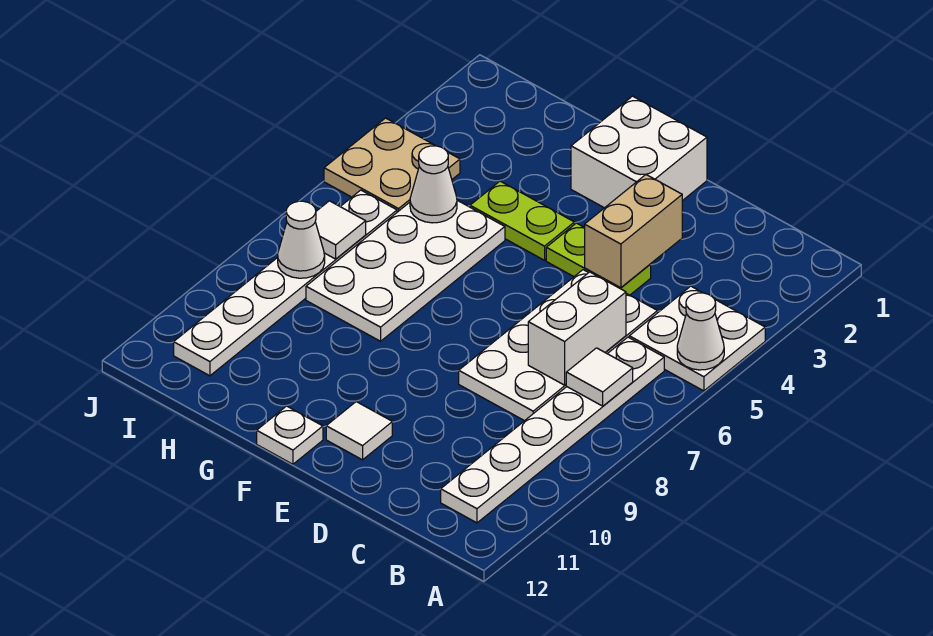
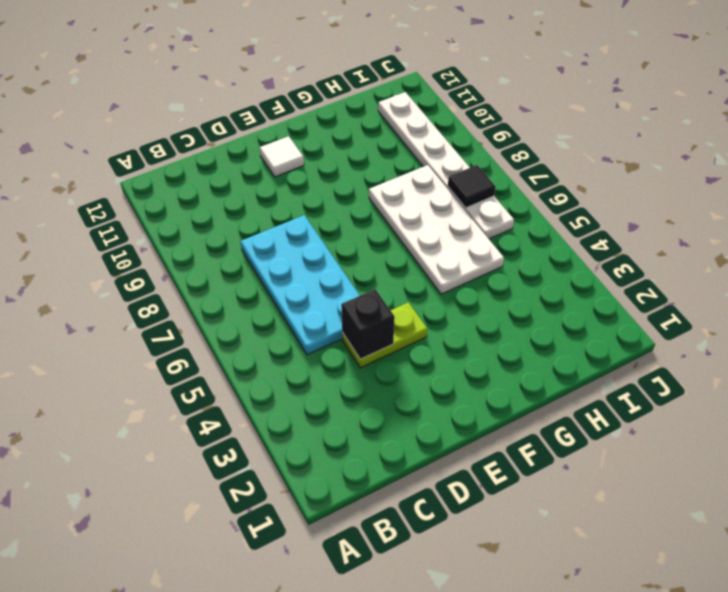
cyan 2x4 plate [241,215,360,355] -> white 2x4 plate [459,270,657,421]
black 1x1 brick [341,289,395,359] -> tan 1x2 brick [585,175,682,288]
black 1x1 tile [448,165,496,208] -> white 1x1 tile [315,201,366,259]
none -> white 2x2 plate [629,286,765,391]
none -> white 1x6 plate [441,337,664,523]
none -> white 2x2 brick [571,96,707,208]

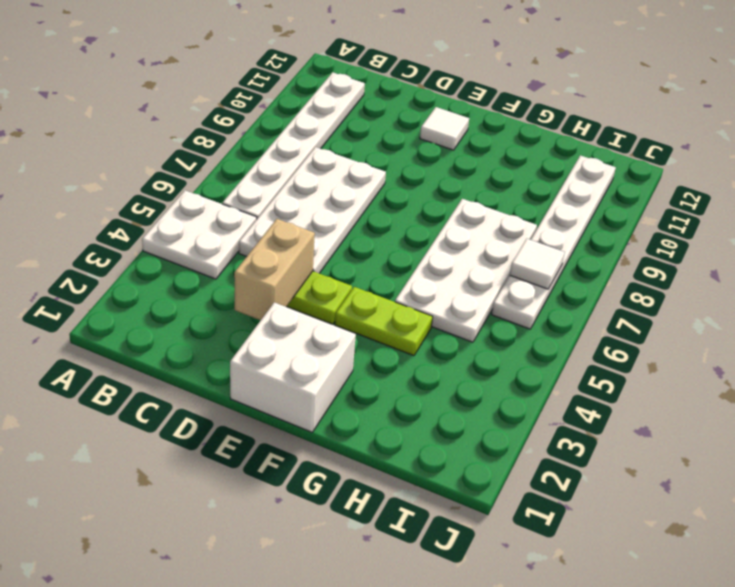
none -> white 1x1 plate [257,406,323,464]
none -> tan 2x2 plate [324,118,460,212]
none -> white 1x1 cone [677,293,724,370]

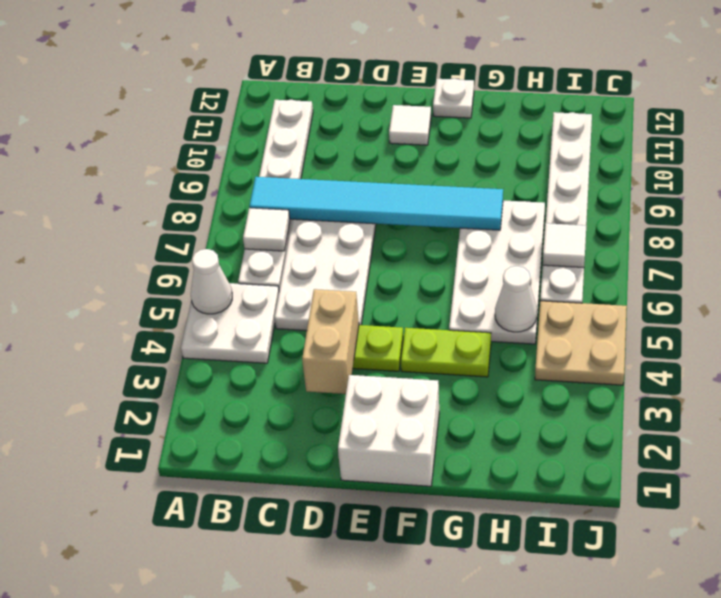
cyan 1x6 tile [249,177,503,230] -> none
none -> white 1x2 brick [528,272,626,385]
none -> white 1x1 cone [278,201,325,278]

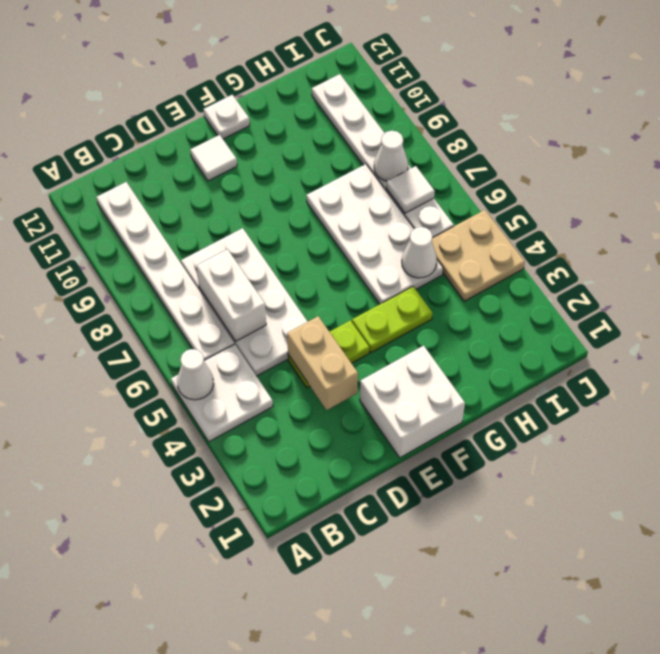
none -> white 1x1 tile [566,348,633,406]

